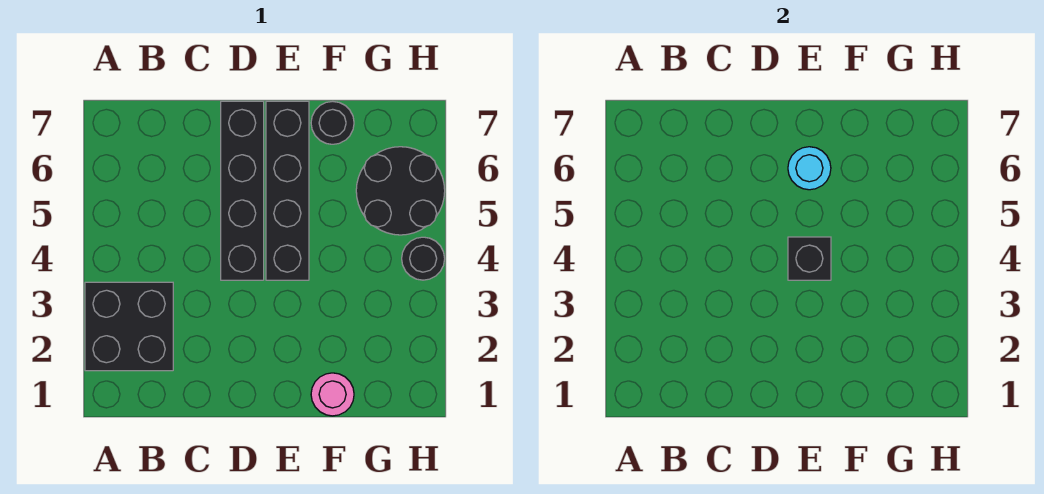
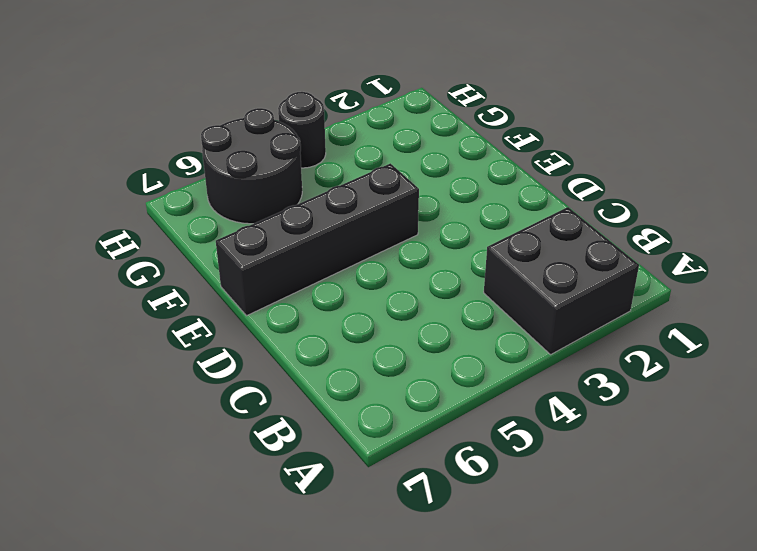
none -> black 1x4 brick [221,101,264,280]
none -> pink 1x1 round brick [311,373,354,416]

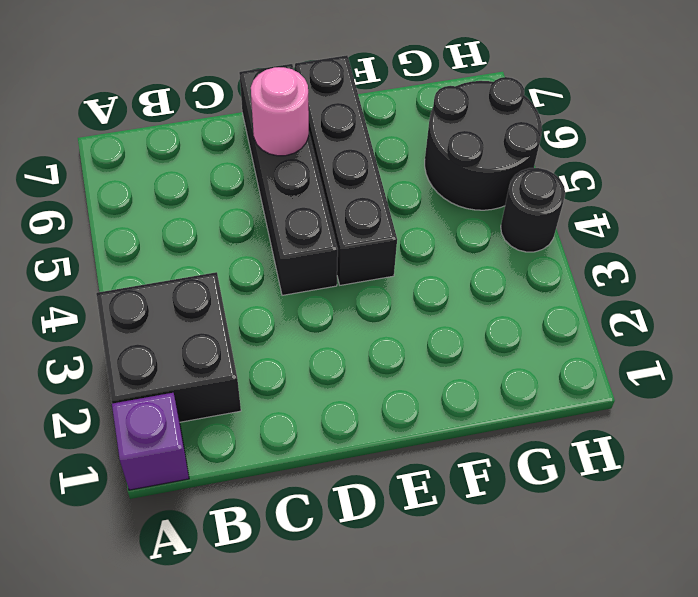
purple 1x1 brick [112,393,189,490] -> none
pink 1x1 round brick [251,67,309,156] -> pink 1x1 round brick moved to [311,373,354,416]
none -> black 1x1 round brick [311,101,354,144]
none -> black 1x1 brick [788,237,831,280]

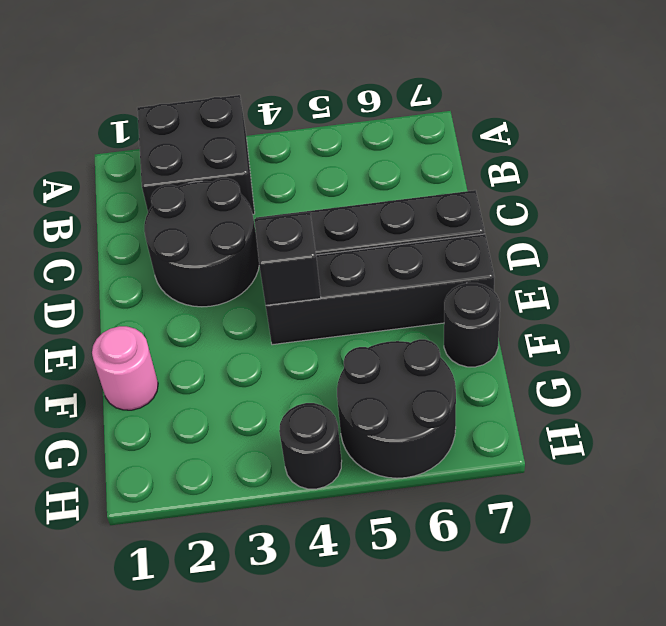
black 2x2 round brick [144,178,259,307] -> none
none -> cyan 1x1 round brick [788,147,831,190]

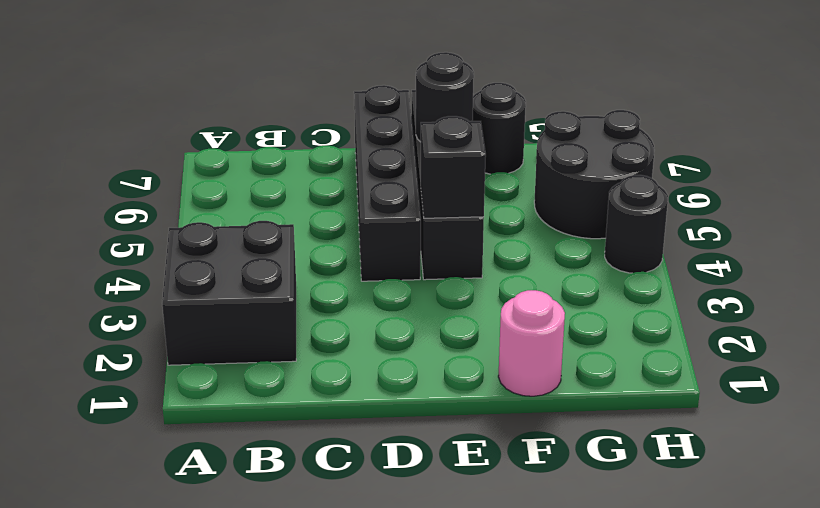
black 1x1 round brick [416,52,474,142] -> cyan 1x1 round brick [788,147,831,190]

